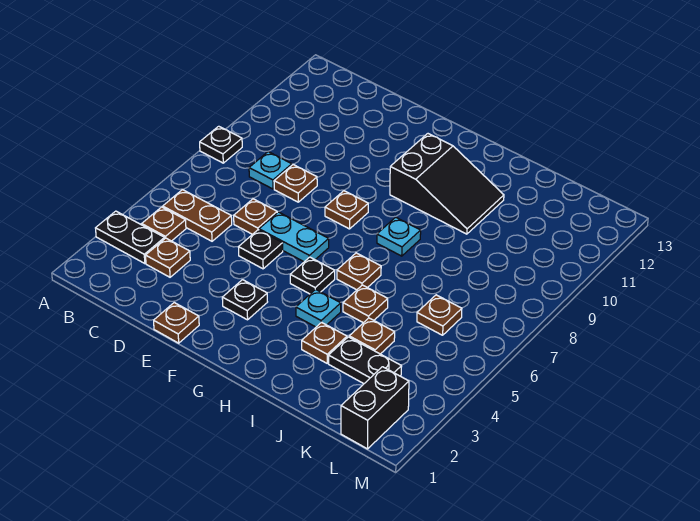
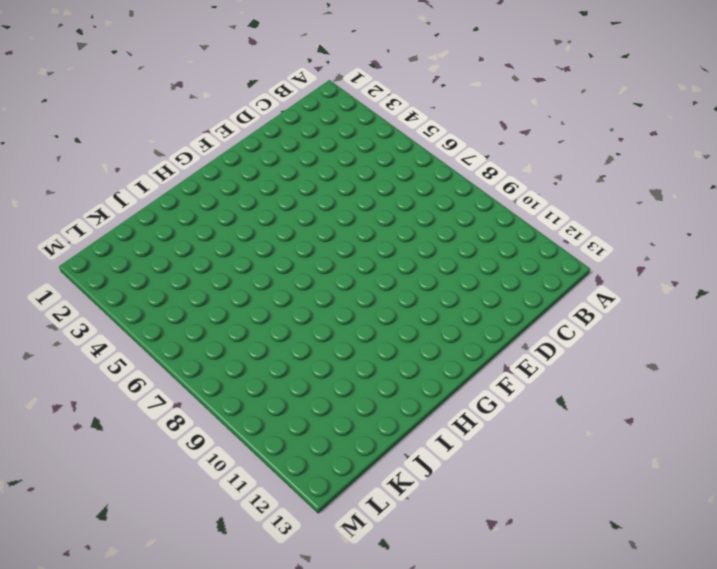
none -> black 1x2 plate [96,211,165,264]
none -> black 1x1 plate [200,126,242,163]
none -> brown 1x1 plate [142,207,186,241]

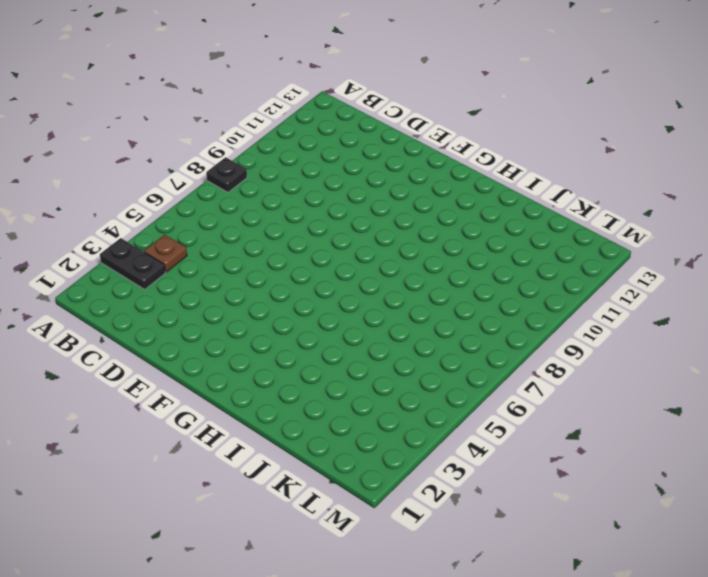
none -> brown 1x2 plate [163,190,232,241]
none -> brown 1x1 plate [146,238,190,277]
none -> cyan 1x1 plate [249,152,292,189]

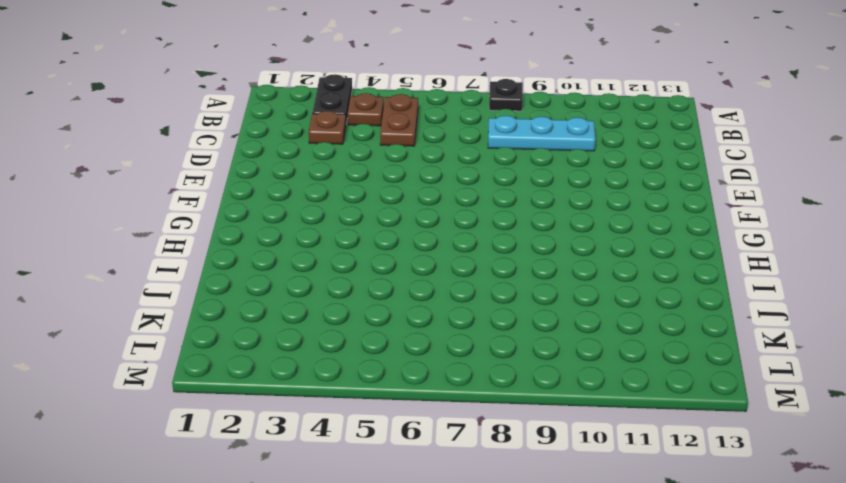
cyan 1x3 plate [488,116,595,151] -> cyan 1x1 plate [249,152,292,189]
none -> brown 1x1 plate [234,199,277,234]
none -> brown 1x1 plate [274,165,317,202]
none -> brown 1x1 plate [154,303,199,343]

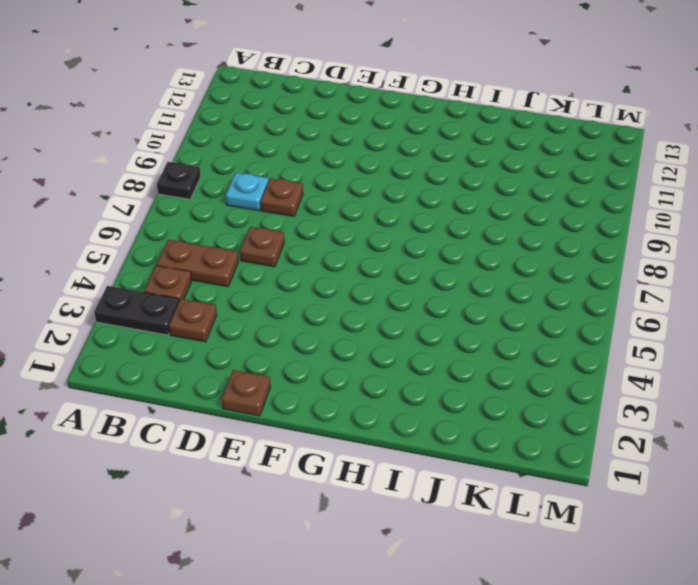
none -> black 1x1 plate [239,230,283,269]
none -> cyan 1x2 plate [259,212,329,262]
none -> black 1x1 plate [222,280,267,320]

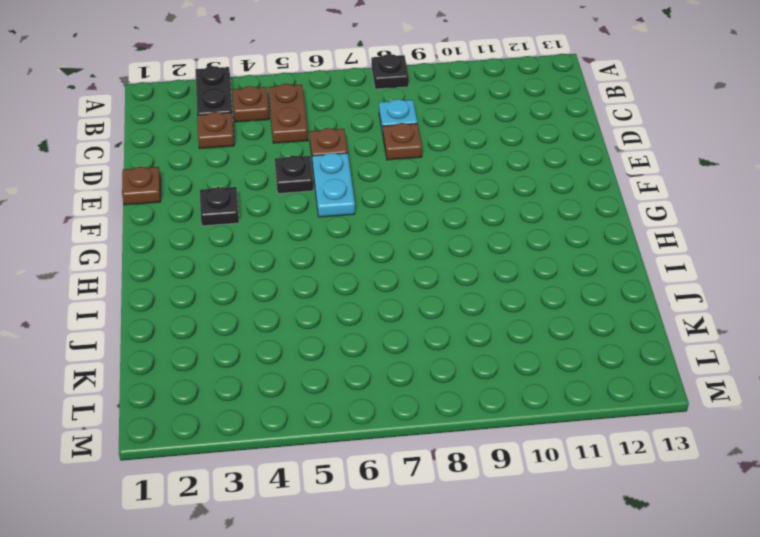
none -> brown 1x1 plate [325,191,368,229]
none -> black 1x1 plate [290,257,335,294]
none -> black 2x3 slope [390,134,504,234]

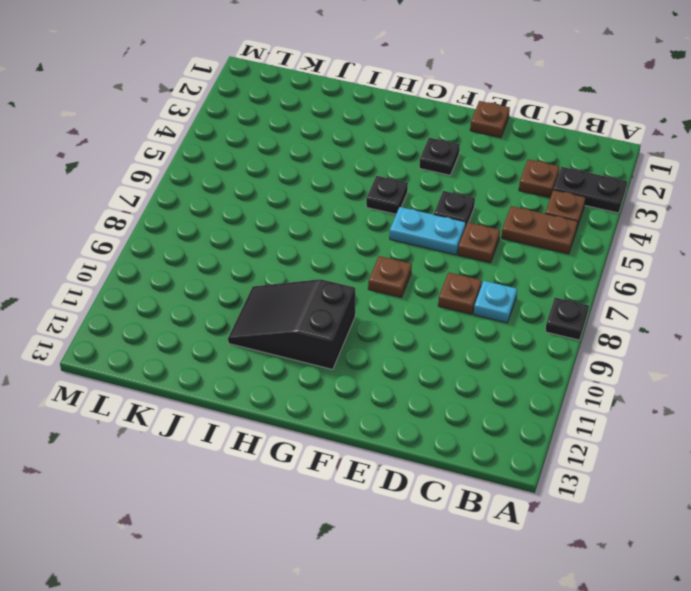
none -> cyan 1x1 plate [296,289,341,327]
none -> brown 1x1 plate [337,253,381,290]
none -> cyan 1x1 plate [377,217,421,256]

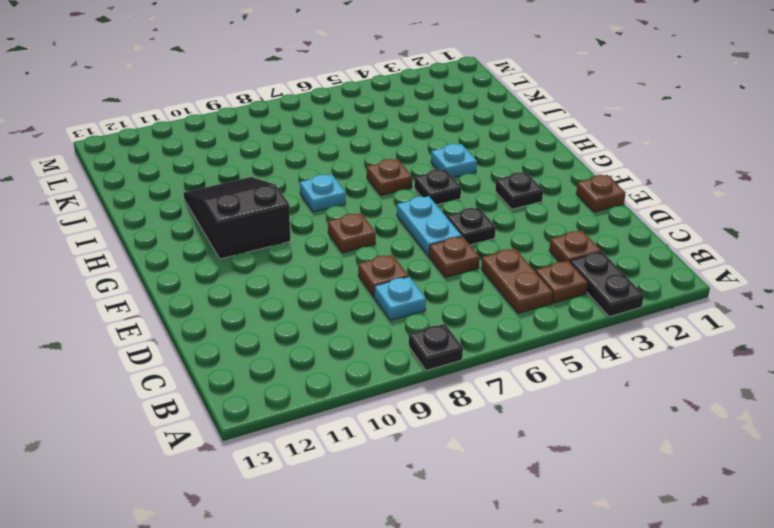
none -> brown 1x1 plate [302,322,347,363]
none -> brown 1x1 plate [343,285,388,323]
none -> black 1x2 plate [329,337,402,384]

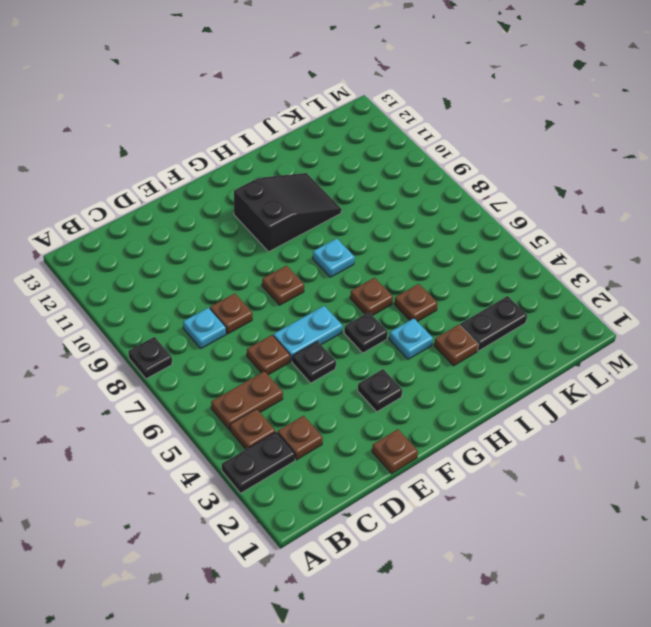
none -> brown 1x1 plate [349,318,395,354]
none -> brown 1x1 plate [417,295,462,335]
none -> black 1x2 brick [341,367,409,449]

